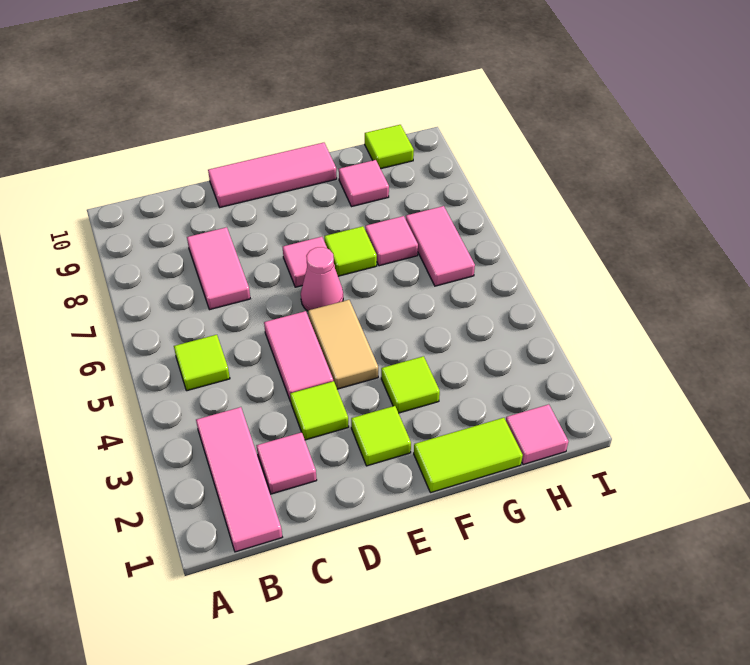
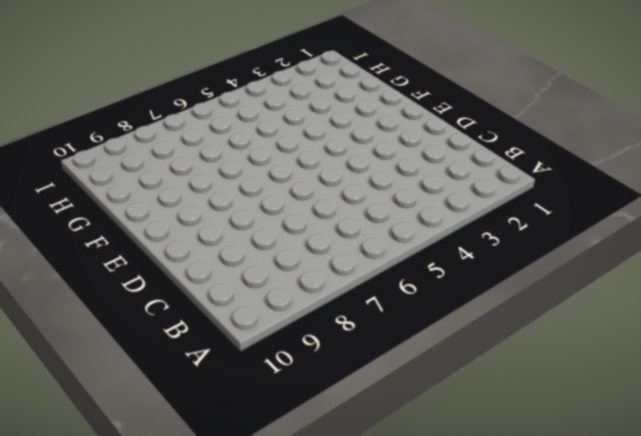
none -> pink 1x3 tile [196,407,282,552]
none -> lime 1x1 tile [174,335,230,391]
none -> pink 1x1 tile [256,432,317,494]

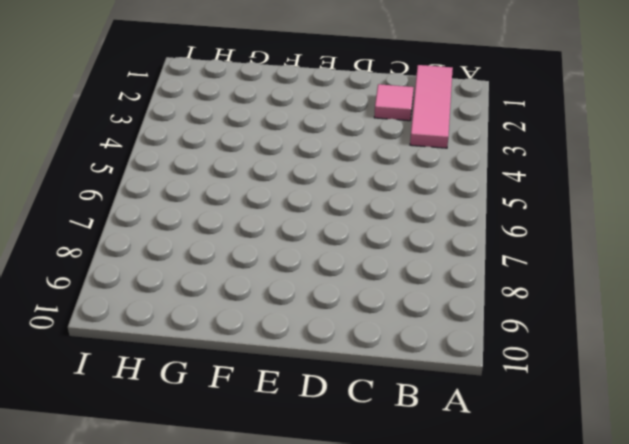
none -> lime 1x1 tile [174,335,230,391]
none -> pink 1x2 tile [187,227,250,310]
none -> lime 1x1 tile [290,381,349,440]

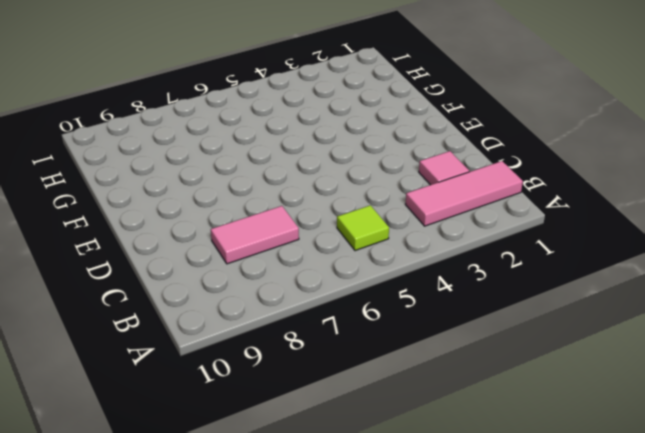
none -> lime 1x1 tile [290,381,349,440]
none -> pink 1x2 tile [264,311,333,402]
none -> pink 1x3 tile [208,143,337,207]

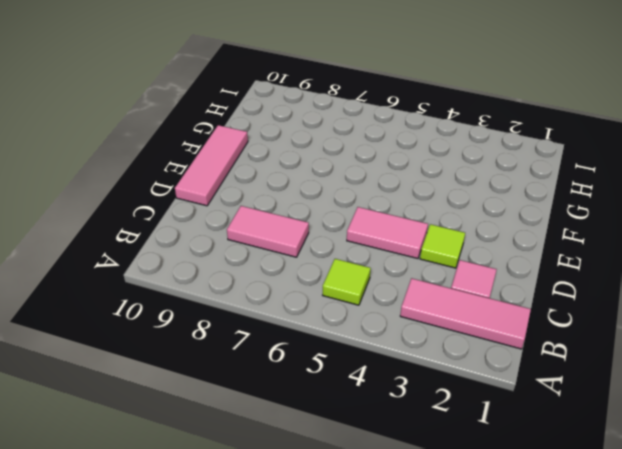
none -> lime 1x1 tile [351,406,411,466]
none -> tan 1x2 tile [308,300,378,389]
none -> pink 1x1 cone [301,247,343,311]

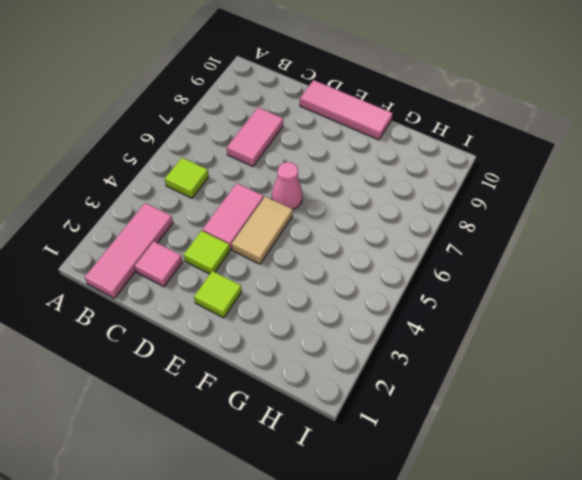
none -> pink 1x1 tile [283,237,335,287]
none -> lime 1x2 tile [414,418,523,493]
none -> lime 1x1 tile [381,356,440,413]

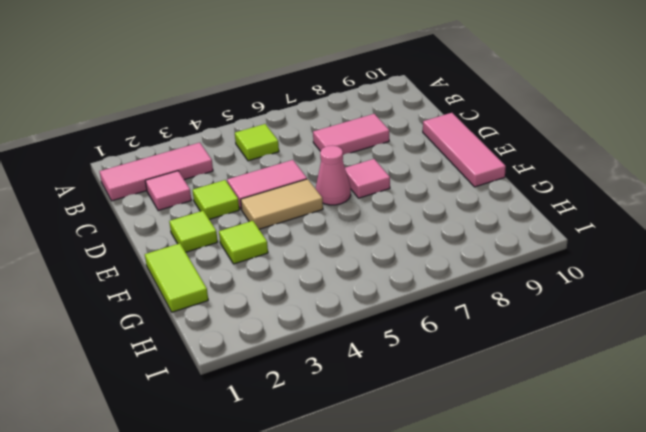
none -> lime 1x1 tile [324,226,377,276]
none -> pink 1x1 tile [365,216,418,266]
none -> pink 1x1 tile [339,160,389,207]

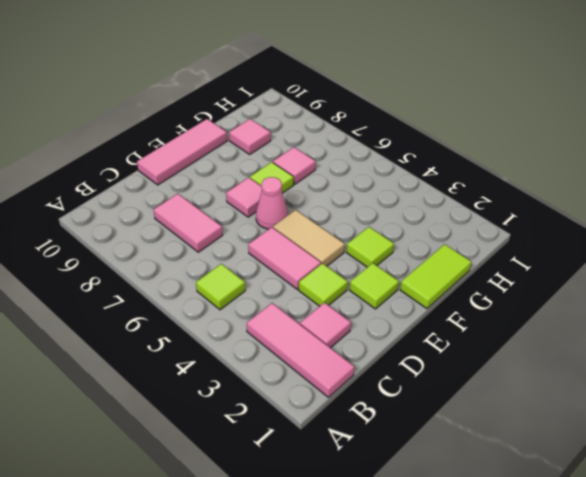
none -> pink 1x1 tile [506,404,568,465]
none -> pink 1x2 tile [406,206,475,286]
none -> lime 1x1 tile [365,125,414,169]

